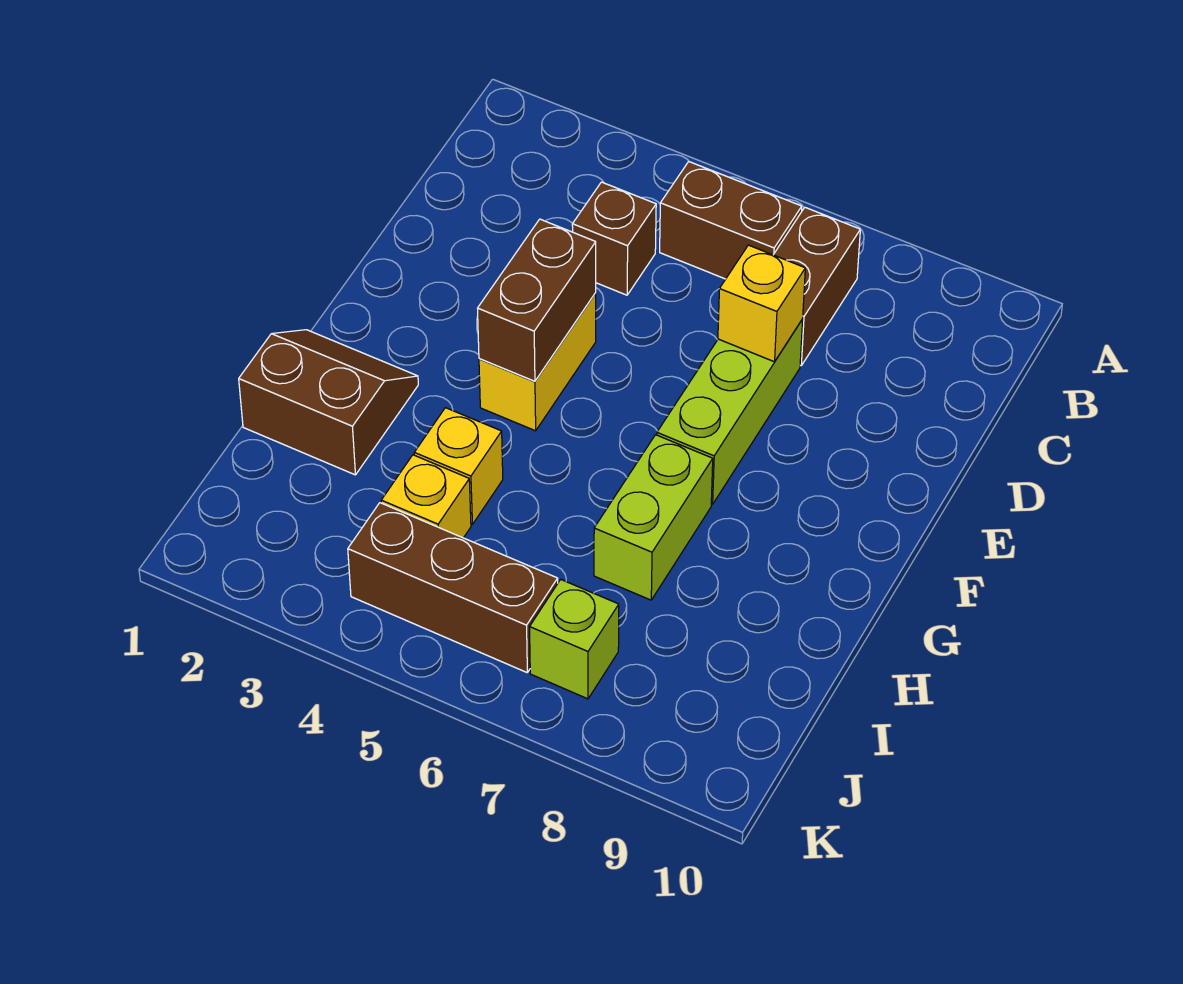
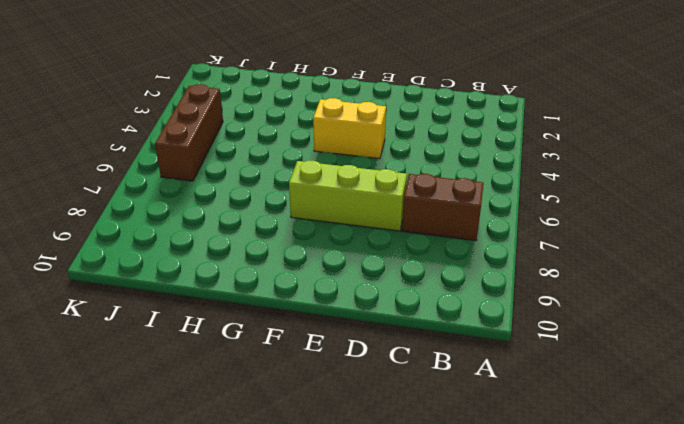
none -> brown 1x2 brick [660,162,802,279]
none -> brown 1x1 brick [572,182,656,295]
none -> brown 2x2 slope [239,330,418,475]

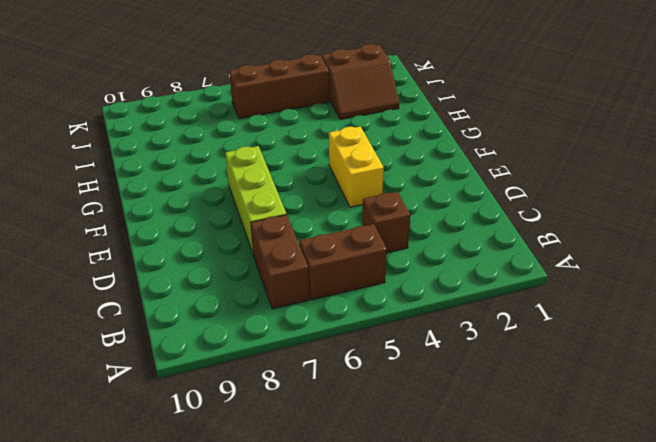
brown 2x2 slope [322,44,399,119] -> brown 2x2 slope moved to [239,330,418,475]
none -> lime 1x2 brick [594,435,713,600]
none -> yellow 1x1 brick [414,408,503,524]
none -> yellow 1x1 brick [381,455,471,538]

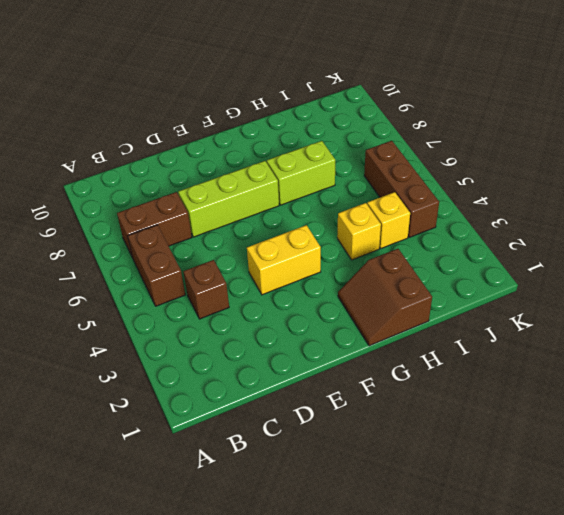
none -> lime 1x1 brick [530,580,619,699]
none -> yellow 1x1 brick [718,245,805,362]
none -> brown 1x2 brick [478,219,596,381]

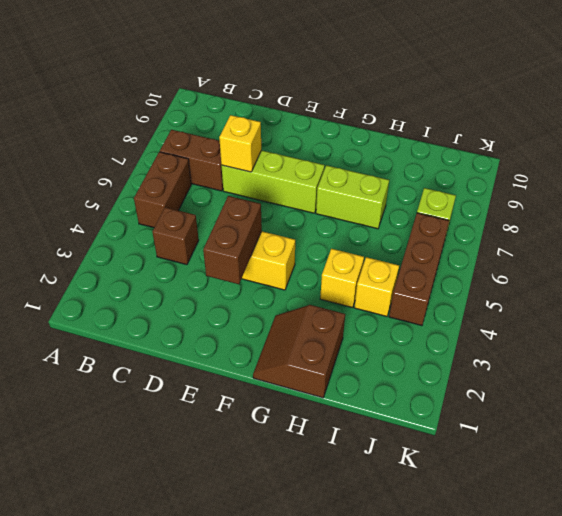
brown 1x2 brick [203,196,262,284] -> brown 1x2 brick turned to [478,219,596,381]

